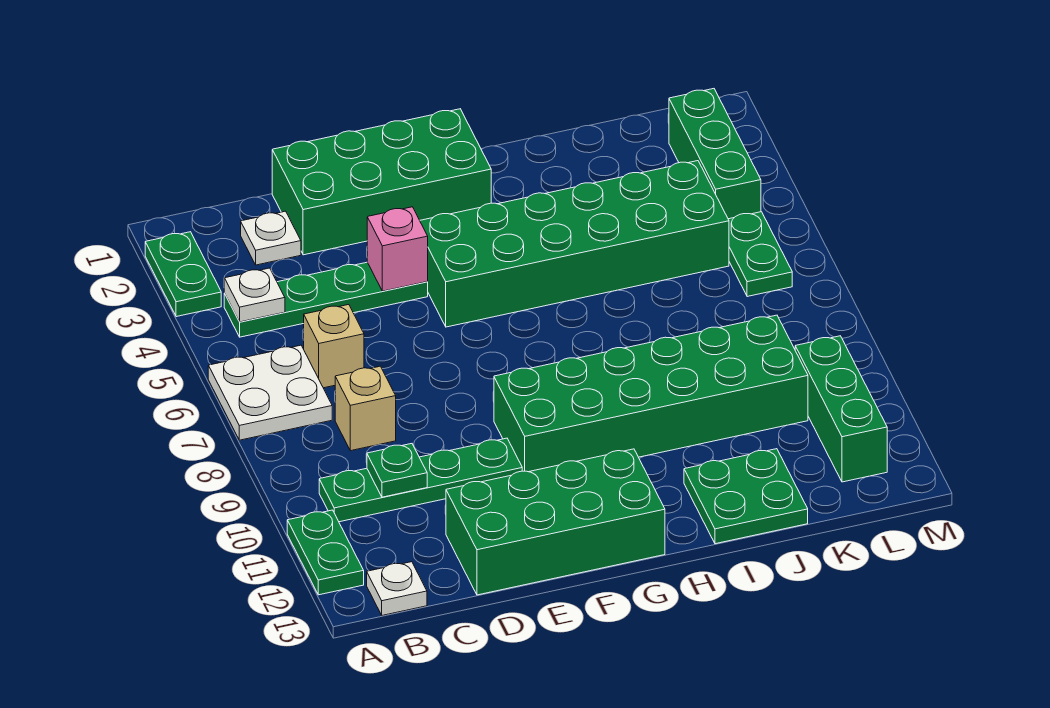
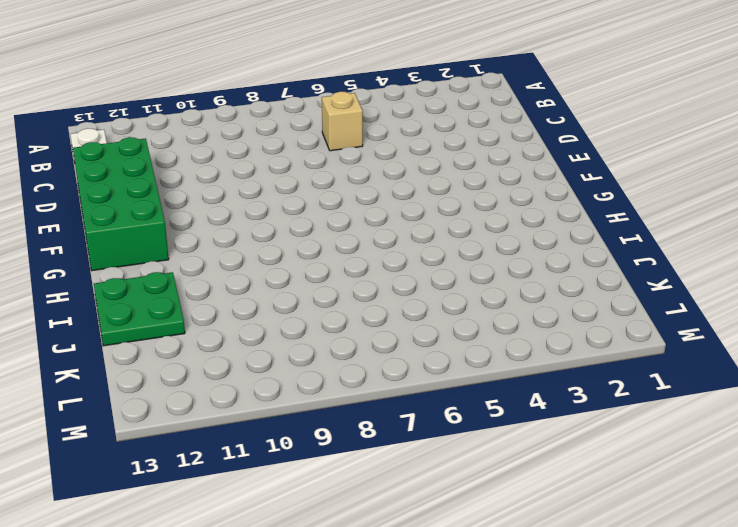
none -> green 1x2 plate [145,232,221,317]
none -> white 2x2 plate [208,345,332,440]
none -> green 1x2 plate [287,510,364,595]

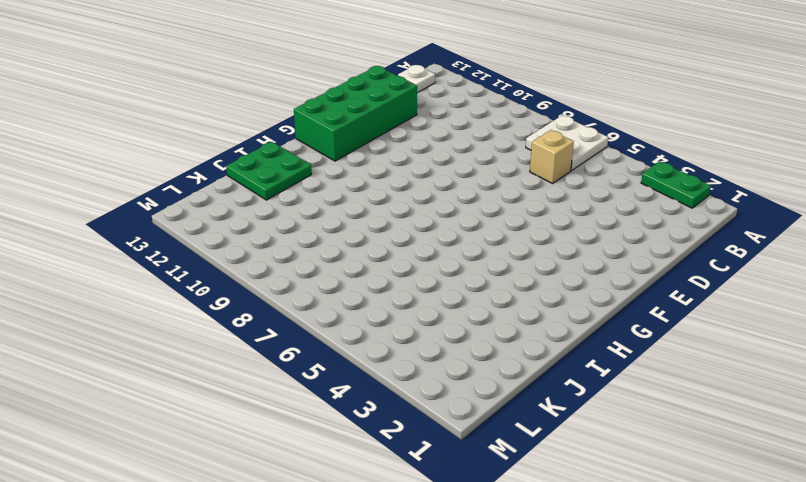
none -> green 1x2 plate [287,510,364,595]
none -> green 1x4 plate [224,262,428,337]
none -> green 1x4 plate [319,438,522,522]

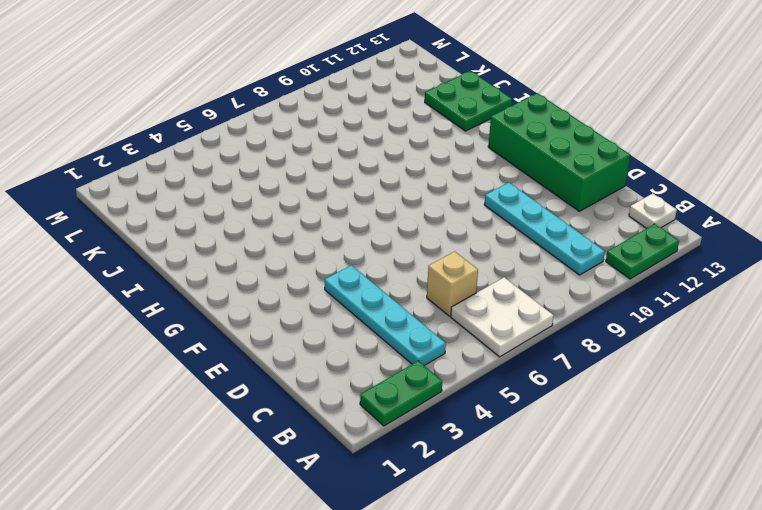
cyan 1x4 plate [325,265,446,366] -> green 1x4 plate [224,262,428,337]
cyan 1x4 plate [484,183,605,275] -> green 1x4 plate [319,438,522,522]
none -> white 1x1 plate [241,211,301,265]
none -> tan 1x1 brick [335,366,396,451]
none -> green 2x4 brick [272,109,491,255]

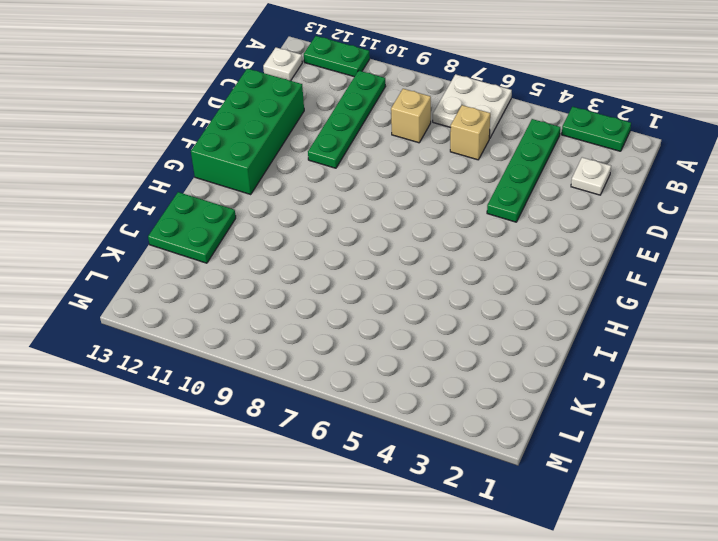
none -> green 2x4 brick [272,109,491,255]
none -> green 2x6 brick [420,161,729,327]
none -> green 2x6 brick [494,315,808,472]

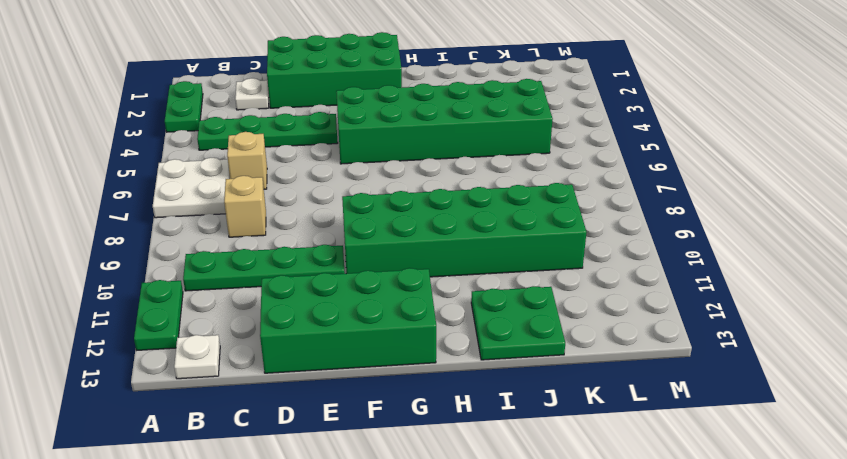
none -> green 1x3 brick [669,89,761,219]
none -> green 1x2 plate [728,212,792,297]
none -> green 1x3 brick [795,336,887,482]

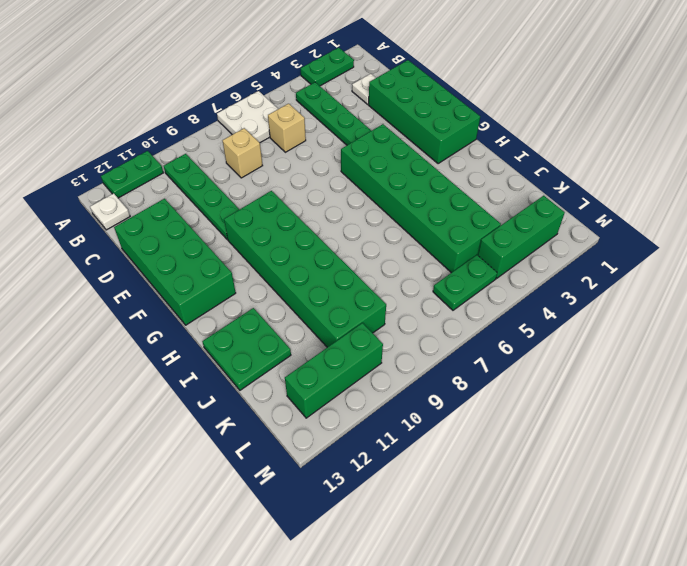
none -> white 1x1 plate [224,268,285,322]
none -> green 1x1 plate [367,444,427,497]
none -> pink 1x1 brick [367,207,428,291]

